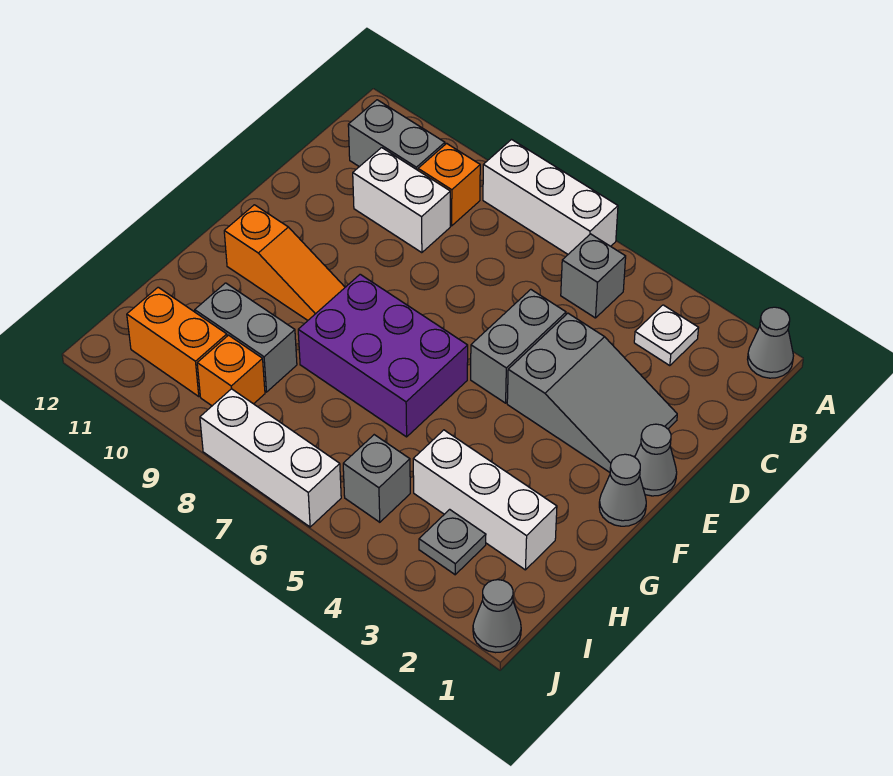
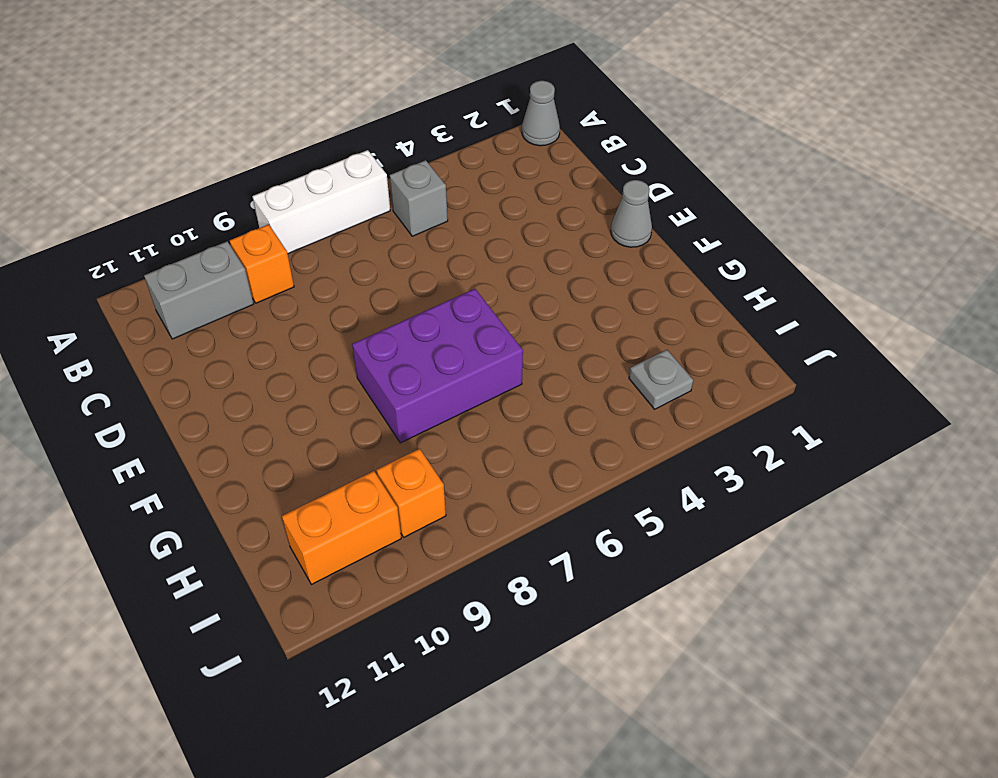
none -> white 1x1 plate [634,305,698,366]
none -> white 1x2 brick [353,148,450,253]
none -> grey 2x3 slope [507,313,677,472]

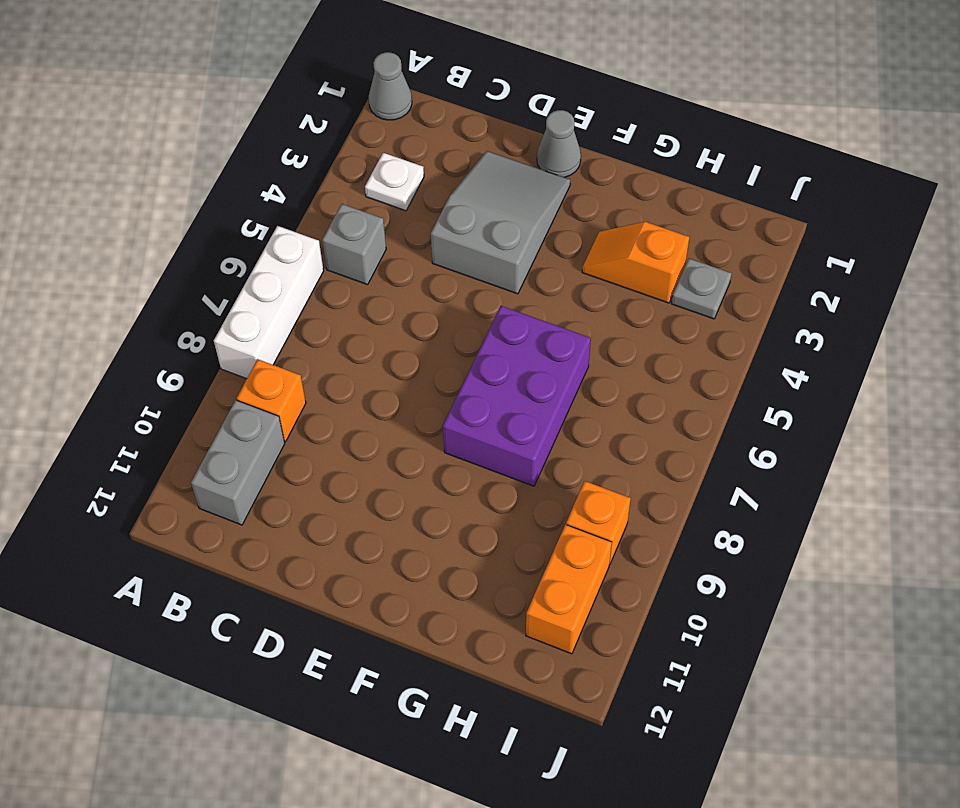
orange 1x2 slope [582,222,689,303] -> white 1x3 brick [413,430,557,570]
none -> white 1x2 brick [353,148,450,253]
none -> grey 1x2 brick [471,289,566,403]
none -> grey 1x1 cone [599,454,646,526]

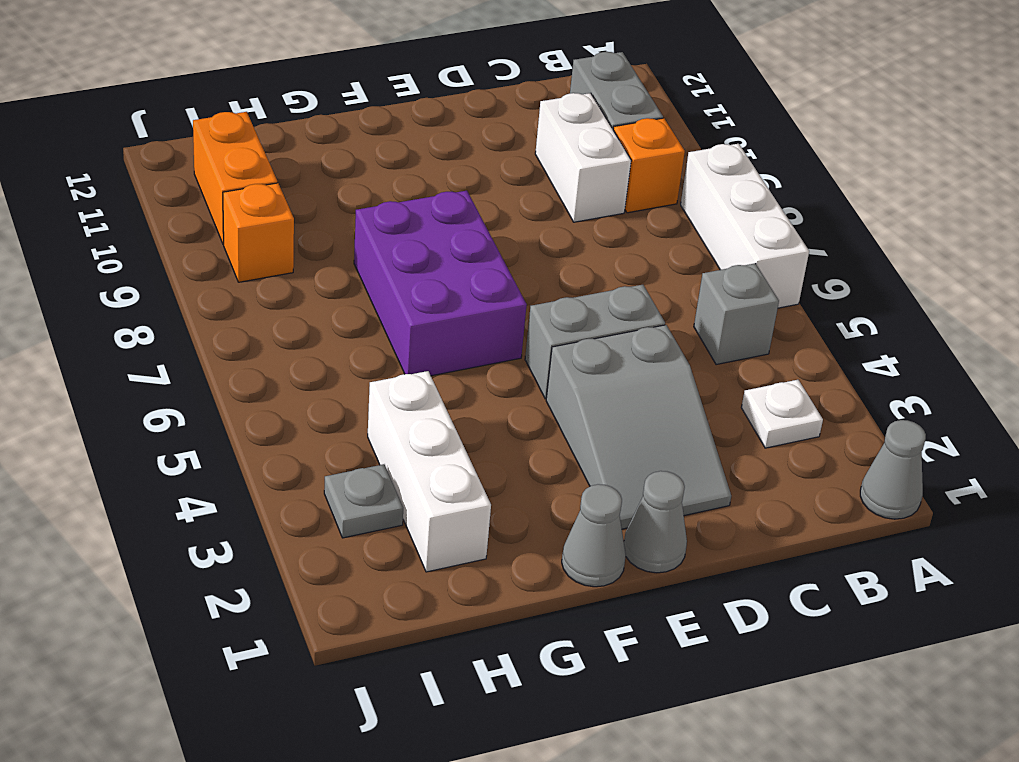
none -> orange 1x3 slope [224,205,345,320]
none -> grey 1x2 brick [195,283,297,392]
none -> grey 1x1 brick [343,435,410,522]

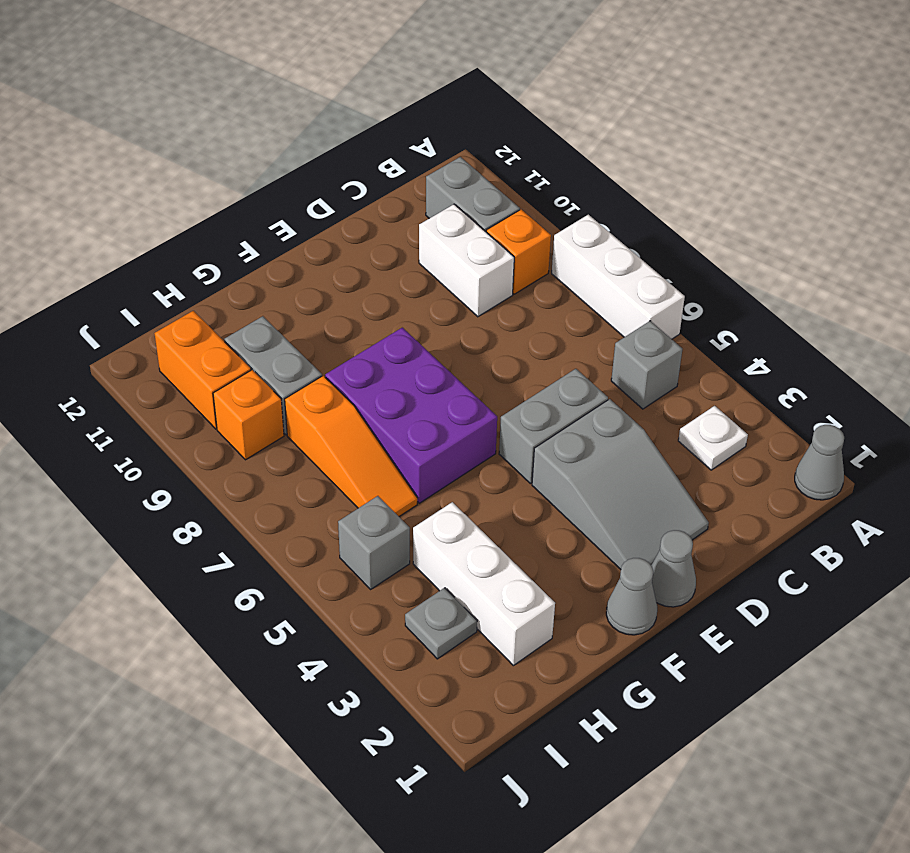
orange 1x3 slope [285,376,417,516] -> orange 1x3 slope moved to [224,205,345,320]
none -> grey 1x1 cone [473,580,521,653]
none -> white 1x3 brick [200,389,341,527]

